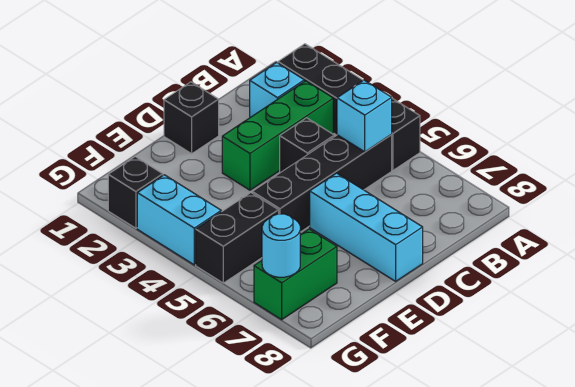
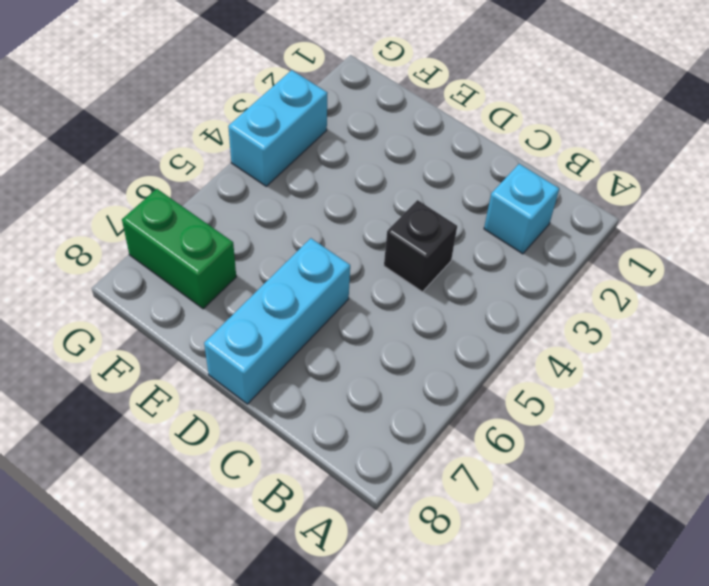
none -> black 1x4 brick [278,44,420,170]
none -> green 1x3 brick [222,81,333,190]
none -> black 1x4 brick [252,135,392,232]

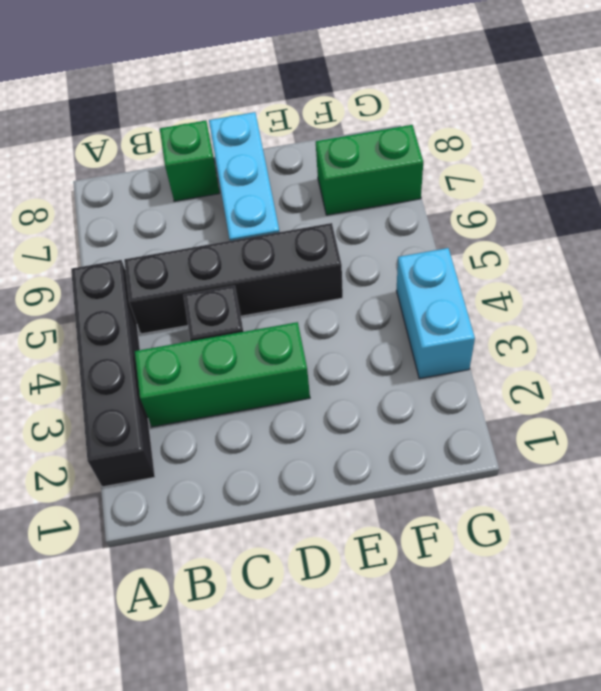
green 1x1 brick [160,121,220,201] -> none
none -> cyan 1x1 brick [250,63,304,117]
none -> black 1x1 brick [164,82,219,154]
none -> black 1x2 brick [196,193,279,283]

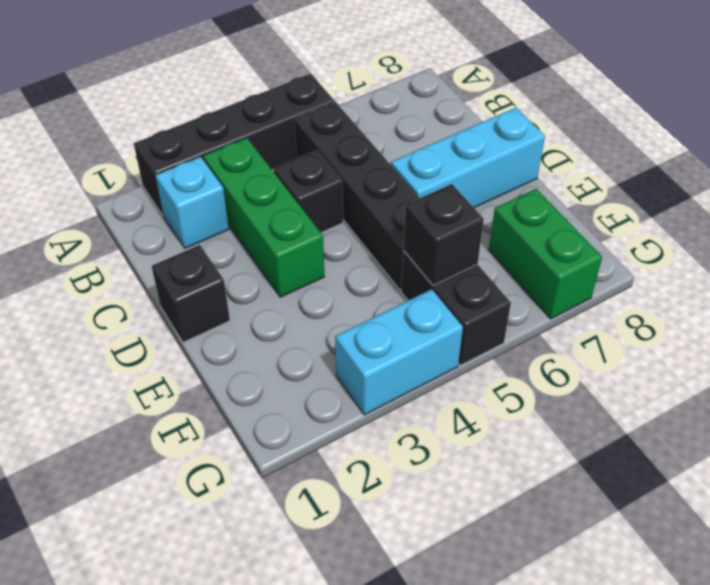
black 1x1 brick [403,184,484,285] -> black 1x1 brick moved to [108,157,163,228]
none -> cyan 1x1 brick [337,80,392,152]
none -> cyan 1x1 round brick [262,214,301,277]

